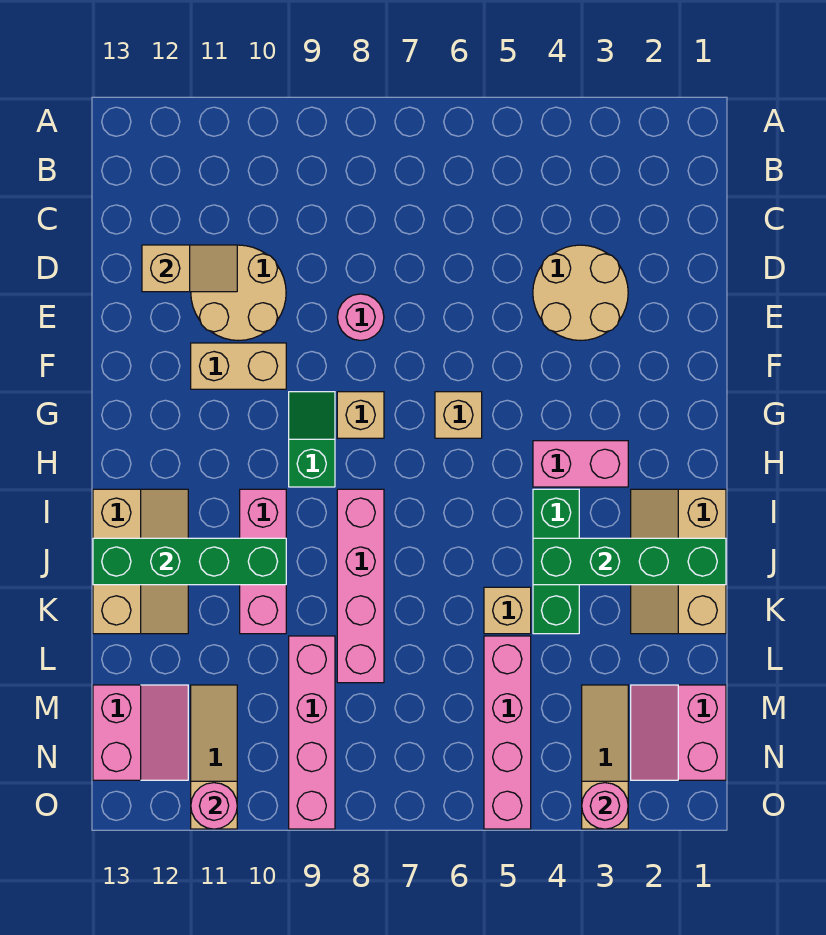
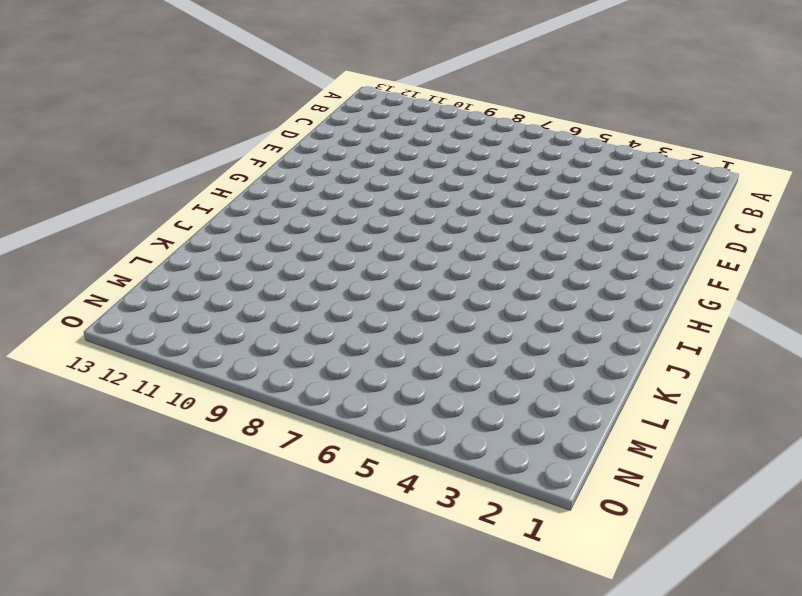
none -> tan 2x2 round brick [533,245,628,340]
none -> tan 2x2 round brick [191,245,286,340]
none -> pink 1x1 round brick [337,294,384,340]

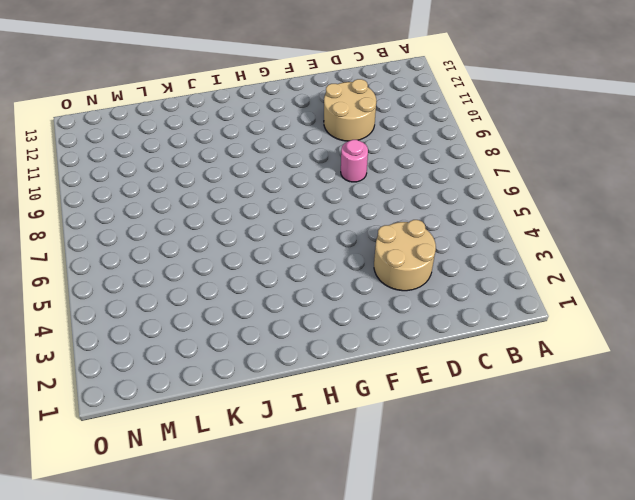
none -> tan 1x2 brick [191,343,286,389]
none -> tan 1x1 brick [435,392,482,438]
none -> tan 1x1 brick [337,392,384,438]

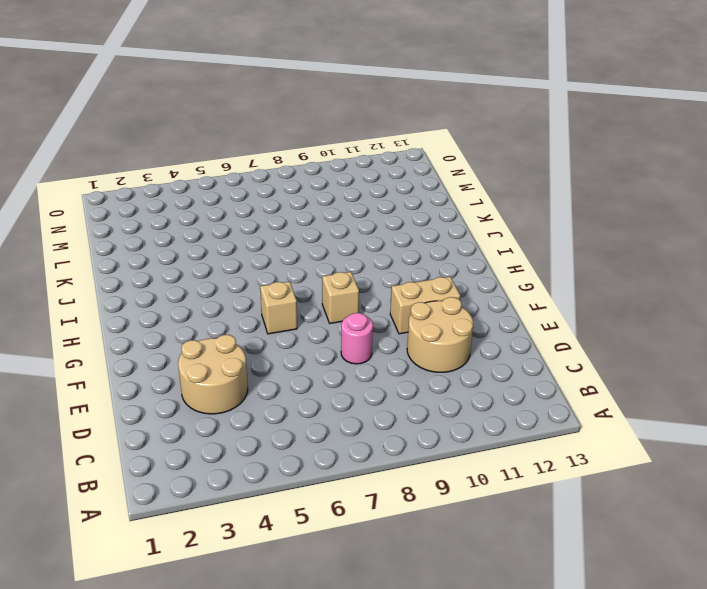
none -> green 1x2 slope [289,392,335,487]
none -> pink 1x2 brick [533,441,628,487]
none -> tan 2x3 slope [631,489,726,634]

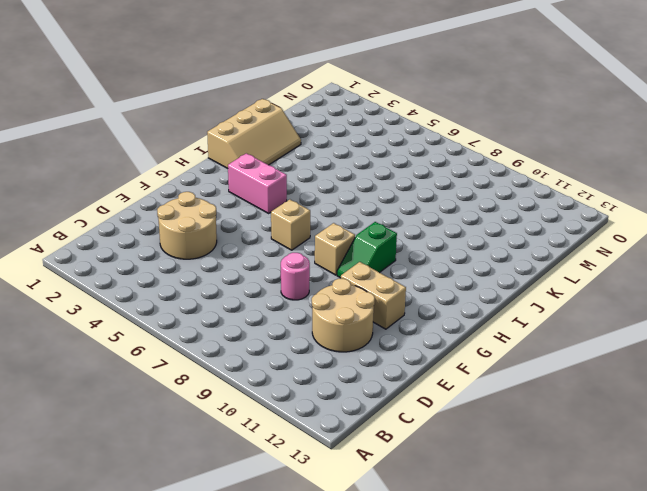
none -> green 1x3 brick [533,489,579,634]
none -> pink 1x4 brick [337,489,384,683]
none -> pink 1x3 brick [240,489,286,634]

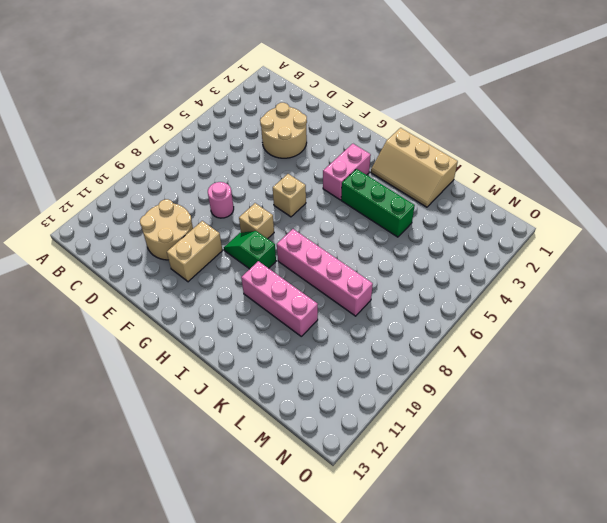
none -> tan 2x3 slope [93,489,188,634]
none -> tan 1x1 brick [484,587,531,634]
none -> pink 1x4 brick [484,636,531,829]

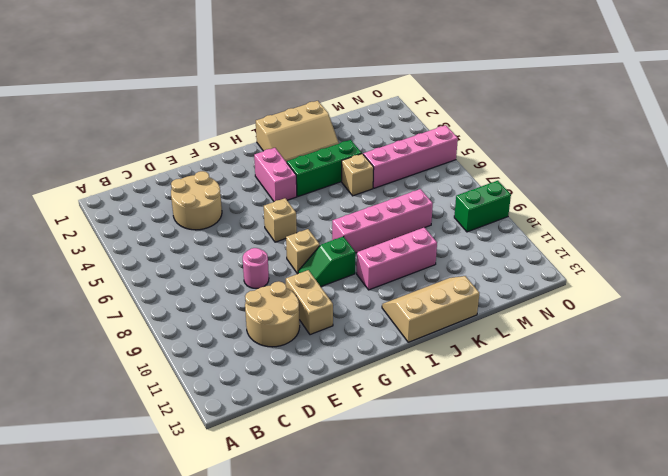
green 1x2 brick [454,181,511,232] -> pink 1x4 brick [289,636,335,829]
none -> pink 2x2 slope [631,685,726,780]
none -> tan 1x3 slope [582,685,628,829]
none -> tan 1x3 slope [191,685,237,829]

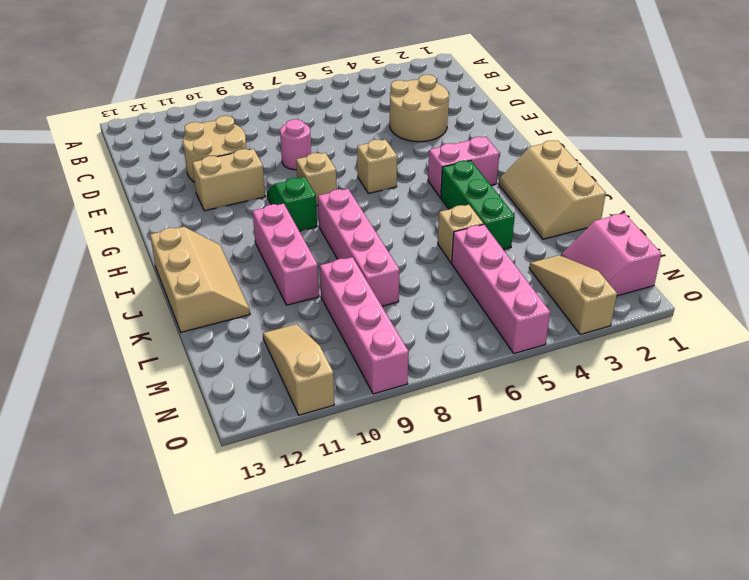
none -> pink 2x2 slope [93,685,188,780]
none -> tan 1x2 slope [142,245,237,292]
none -> green 1x4 brick [533,538,726,585]

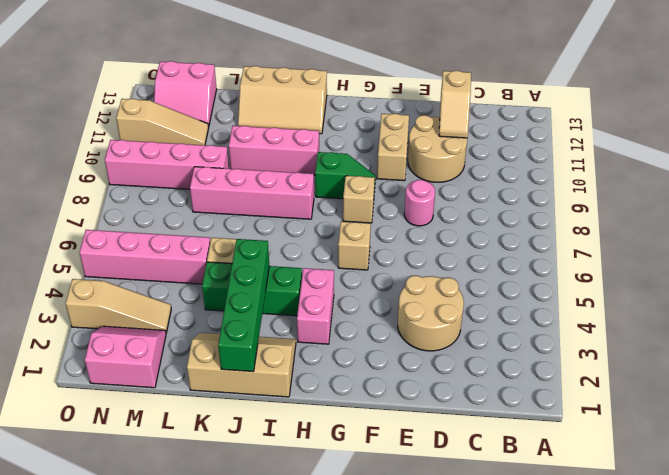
none -> green 1x4 brick [93,538,286,585]
none -> pink 1x1 round brick [582,783,628,829]
none -> pink 1x1 round brick [191,783,237,829]

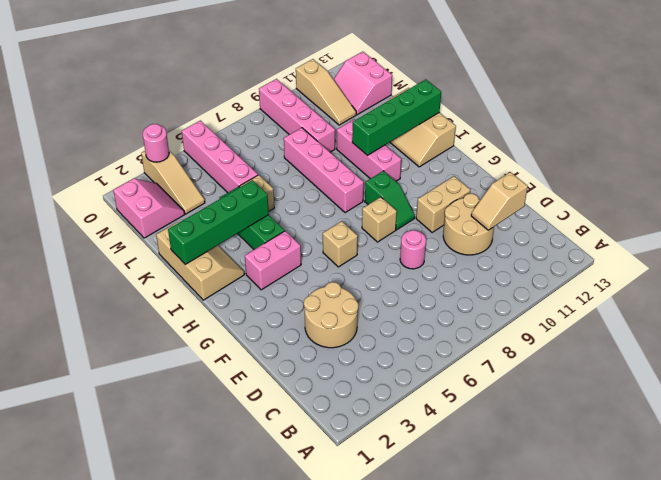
none -> pink 1x1 round brick [191,783,237,829]

